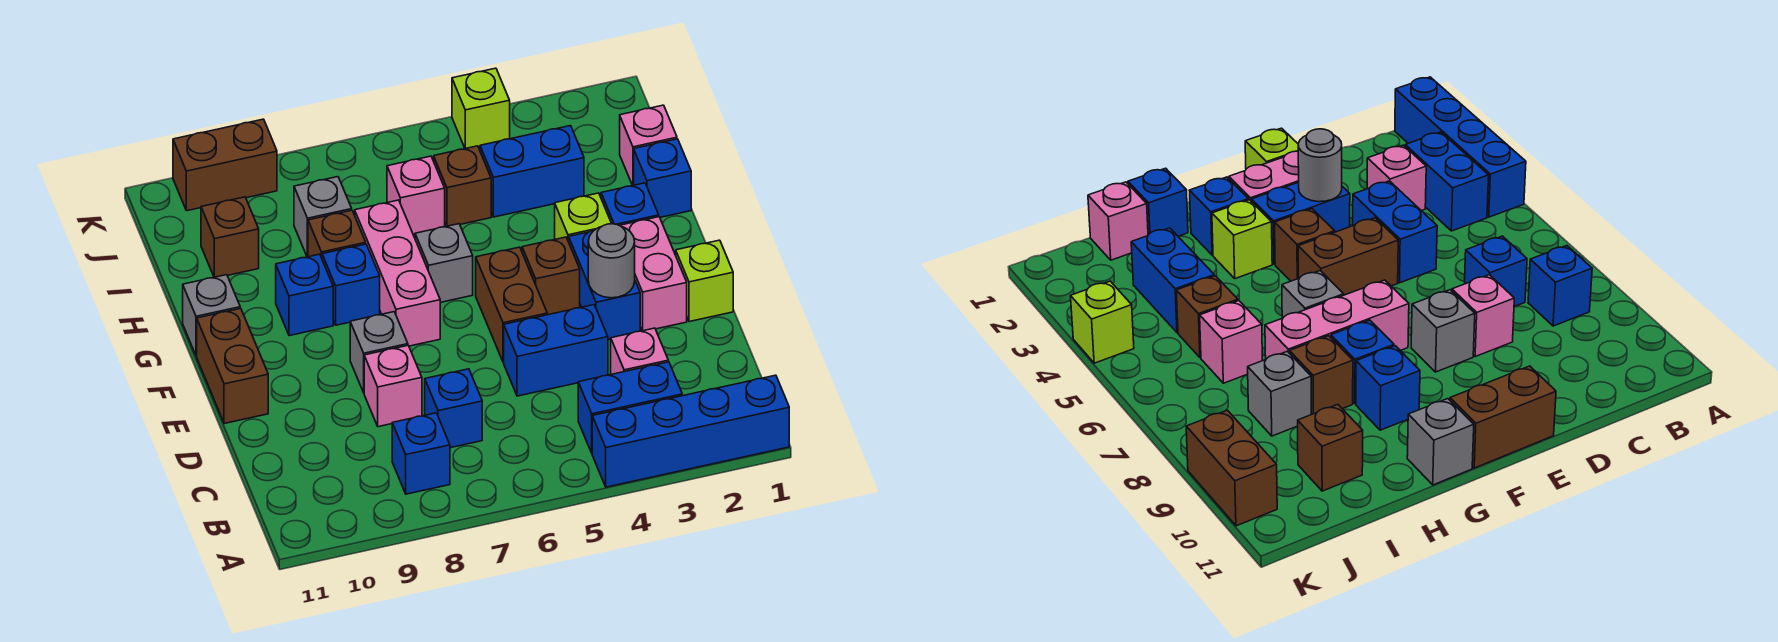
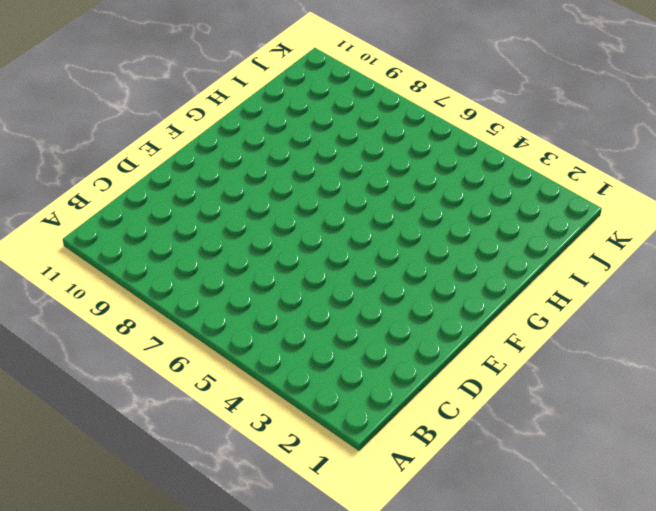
none -> blue 1x4 brick [592,375,789,487]
none -> blue 1x2 brick [578,362,682,453]
none -> blue 1x1 brick [392,413,450,494]
none -> pink 1x1 brick [611,328,668,374]

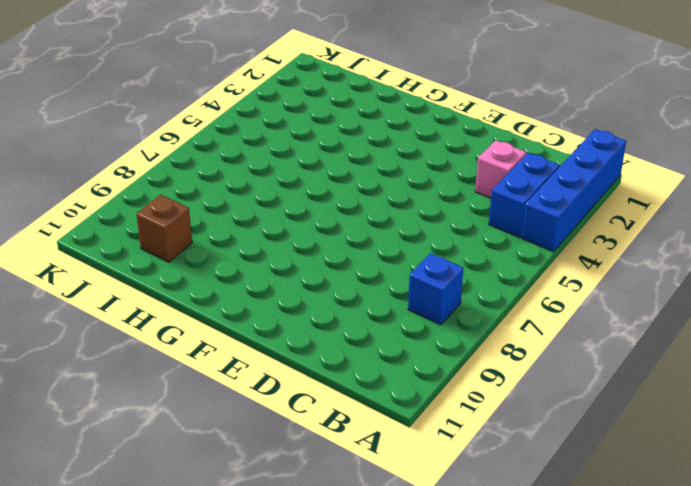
none -> blue 1x1 brick [425,369,482,448]
none -> blue 1x2 brick [504,305,608,396]
none -> pink 1x1 brick [364,346,422,427]
none -> lime 1x1 brick [676,240,733,322]

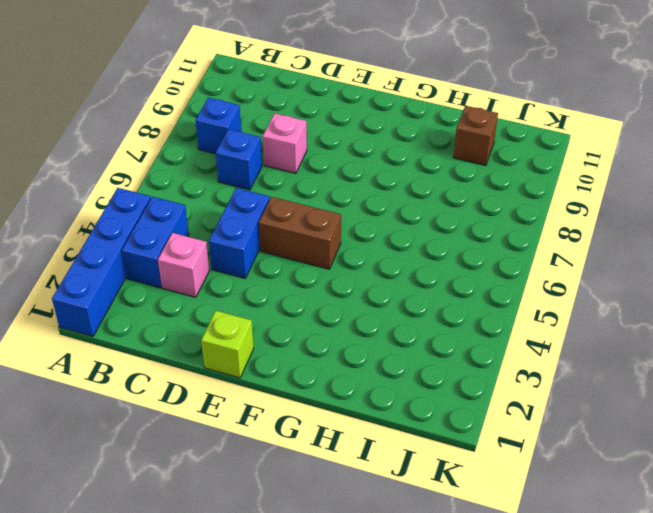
none -> pink 1x2 brick [619,217,687,331]
none -> blue 1x2 brick [569,230,640,339]
none -> grey 1x1 brick [350,312,408,393]
none -> brown 1x2 brick [197,308,268,424]

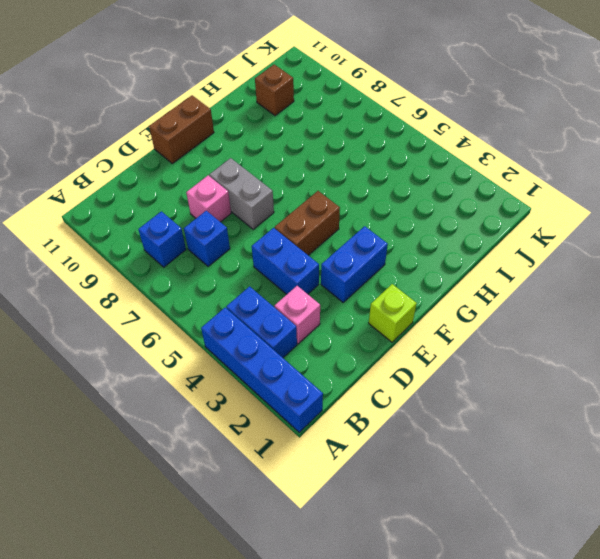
grey 1x2 brick [209,158,274,229] -> grey 1x1 brick [350,312,408,393]
none -> pink 1x2 brick [619,217,687,331]
none -> brown 1x1 brick [522,237,580,315]
none -> pink 1x3 brick [355,200,440,346]
none -> blue 1x1 brick [601,183,659,225]

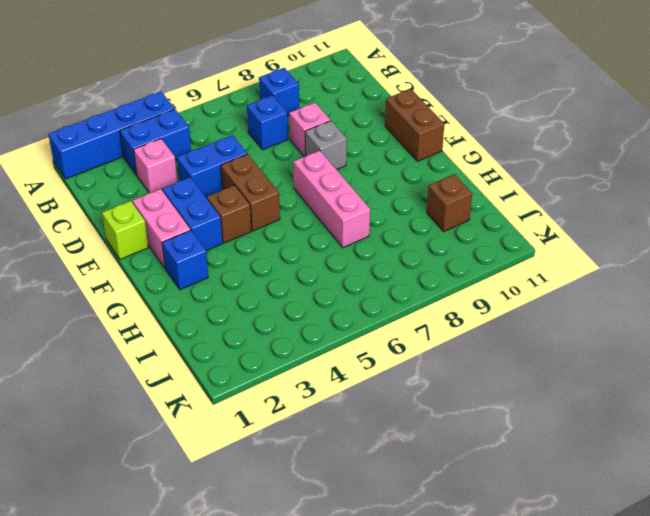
none -> lime 1x1 brick [555,193,612,242]
none -> grey 1x1 brick [415,224,473,302]
none -> blue 1x1 brick [322,244,380,325]
none -> blue 1x1 brick [276,254,333,336]

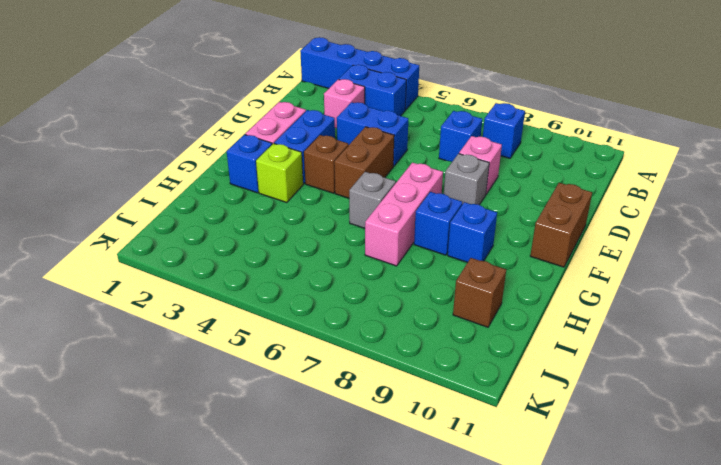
none -> lime 1x1 brick [676,240,733,322]
none -> grey 1x1 brick [183,275,240,356]
none -> blue 1x1 brick [634,139,691,217]
none -> brown 1x1 brick [308,210,366,258]

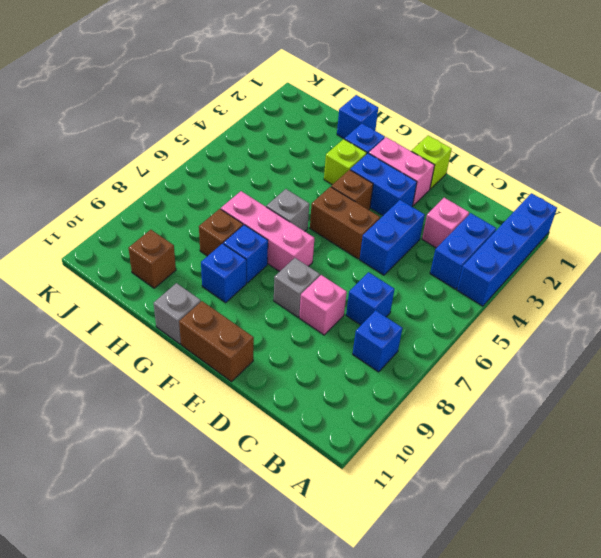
none -> pink 1x1 brick [620,105,677,186]
none -> blue 1x2 brick [480,126,584,217]
none -> brown 1x1 brick [434,146,491,226]
none -> pink 1x1 brick [387,156,445,235]

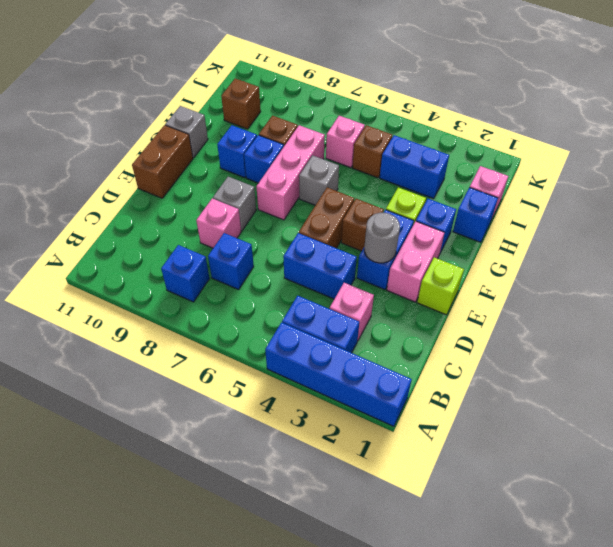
none -> grey 1x1 brick [294,177,352,257]
none -> lime 1x1 brick [452,68,510,149]
none -> brown 1x2 brick [173,119,277,211]

